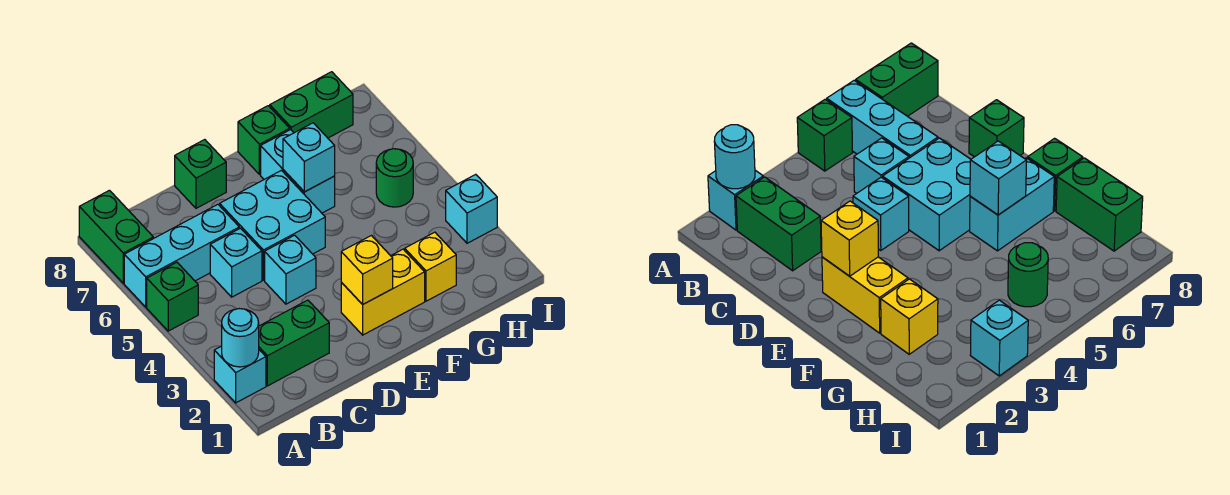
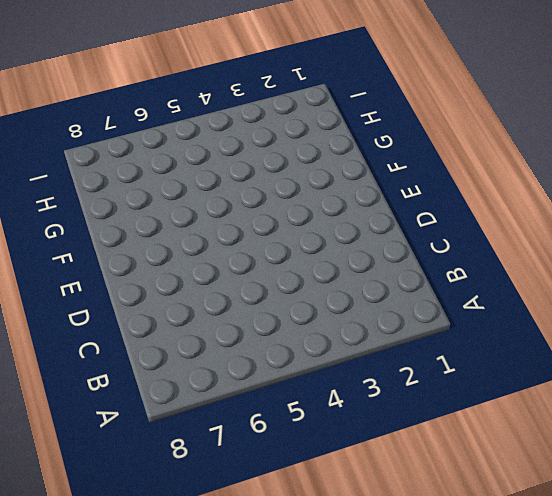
none -> cyan 1x1 brick [214,346,266,403]
none -> green 1x1 brick [147,262,198,331]
none -> cyan 1x3 brick [124,204,239,307]

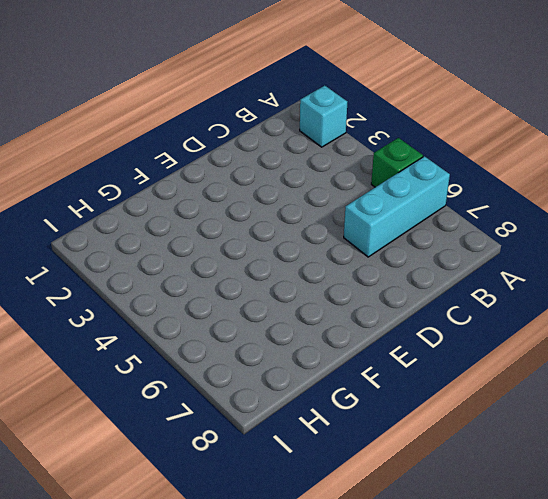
none -> green 1x2 brick [79,190,153,283]
none -> green 1x2 brick [259,300,329,386]
none -> cyan 1x1 brick [210,228,262,297]

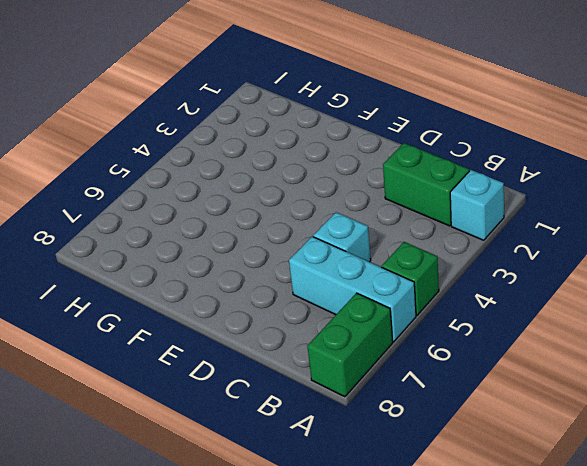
none -> cyan 1x1 brick [265,235,316,304]
none -> cyan 2x2 brick [220,170,325,280]
none -> green 1x1 brick [175,140,226,208]

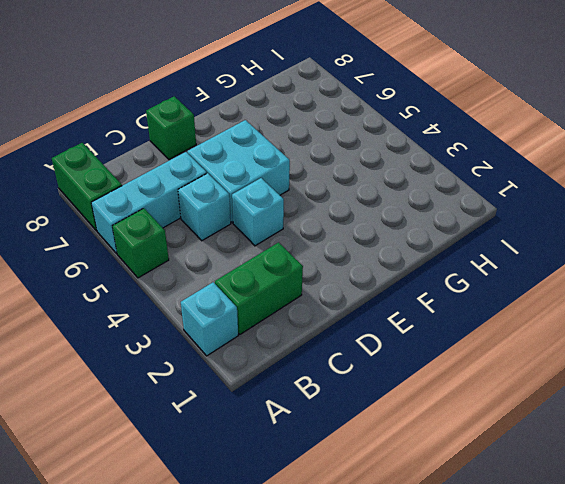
none -> yellow 1x2 brick [341,249,425,335]
none -> cyan 1x2 brick [261,130,335,213]
none -> green 1x1 brick [238,106,290,175]

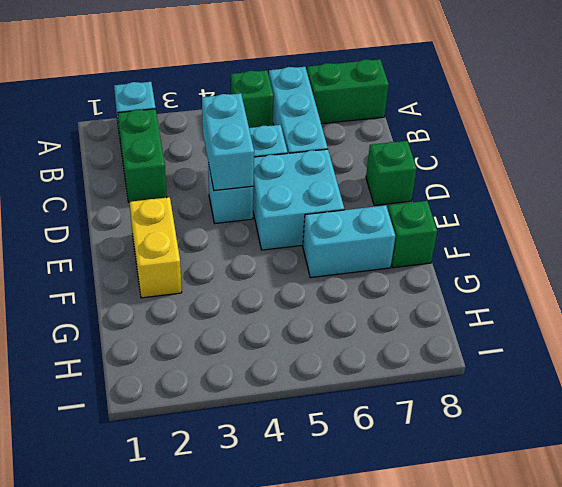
cyan 1x2 brick [202,93,254,191] -> none
none -> yellow 1x1 brick [405,232,456,301]
none -> green 1x2 brick [270,72,353,138]
none -> green 1x1 round brick [376,149,413,207]

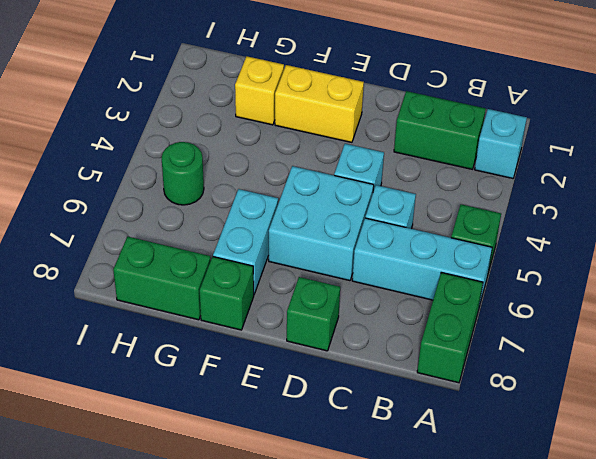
none -> cyan 1x1 brick [446,174,497,243]
none -> cyan 1x1 round brick [222,309,259,367]
none -> yellow 1x1 brick [341,236,393,304]

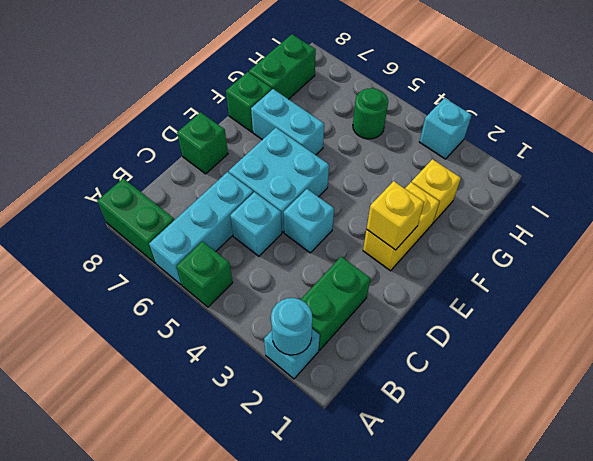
none -> cyan 1x1 brick [283,123,335,192]

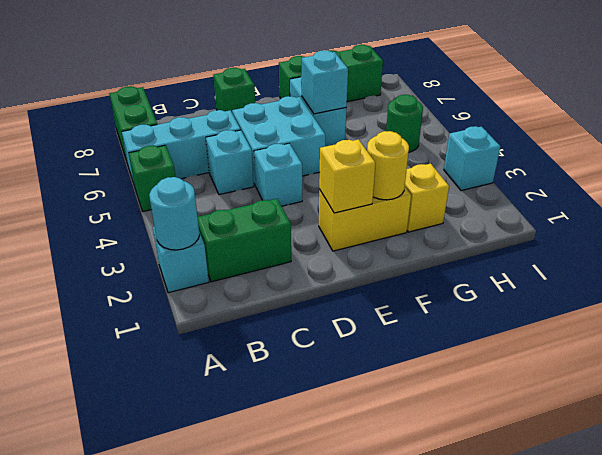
yellow 1x1 round brick [367,131,409,200] -> none

